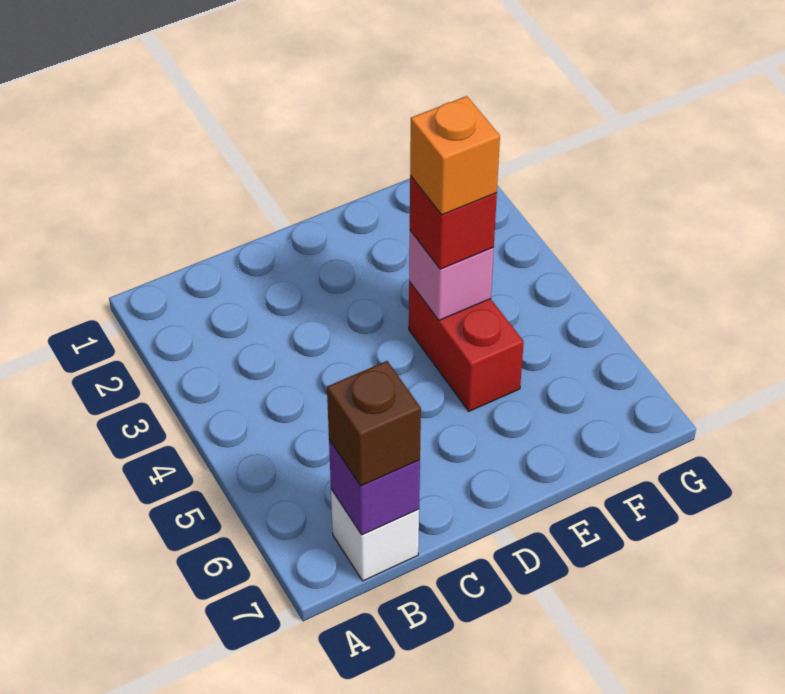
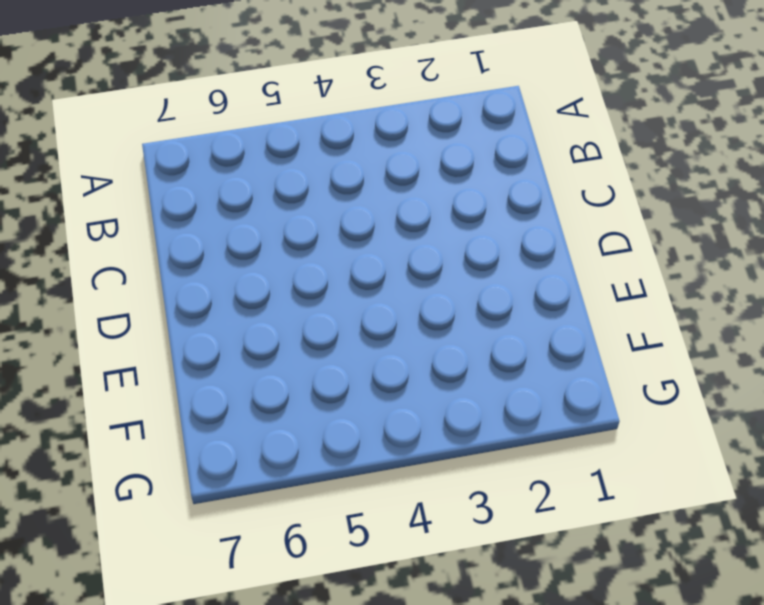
none -> white 1x1 brick [331,489,419,581]
none -> red 1x2 brick [409,282,524,411]

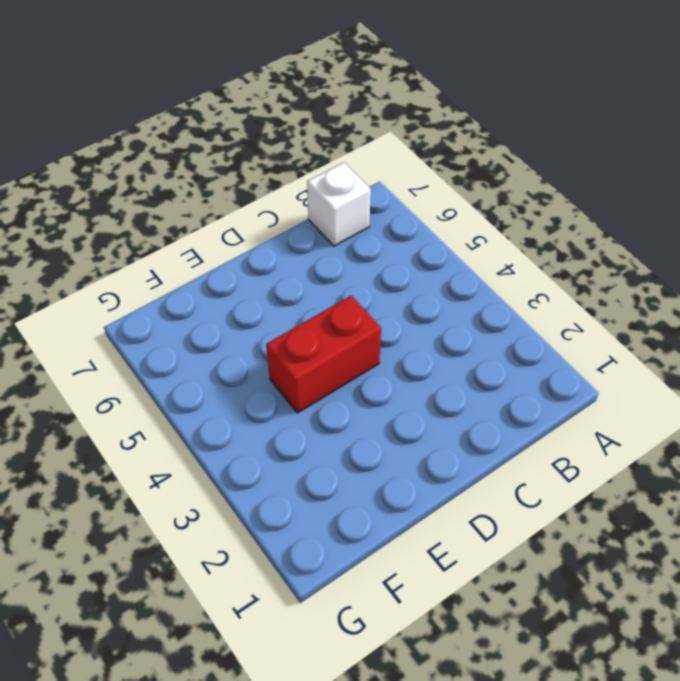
red 1x2 brick [266,296,381,413] -> red 1x2 brick turned to [409,282,524,411]
none -> purple 1x1 brick [329,440,420,535]
none -> pink 1x1 brick [409,231,494,320]

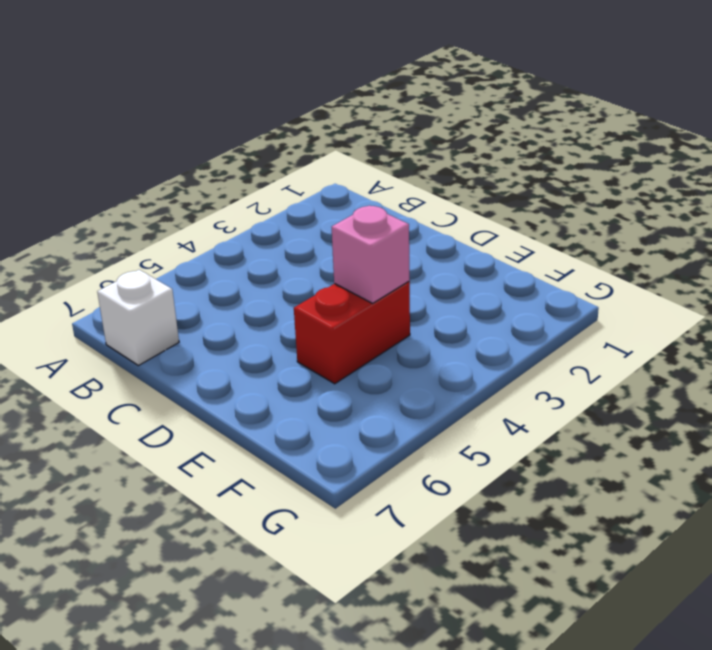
none -> purple 1x1 brick [329,440,420,535]
none -> brown 1x1 brick [327,361,421,486]

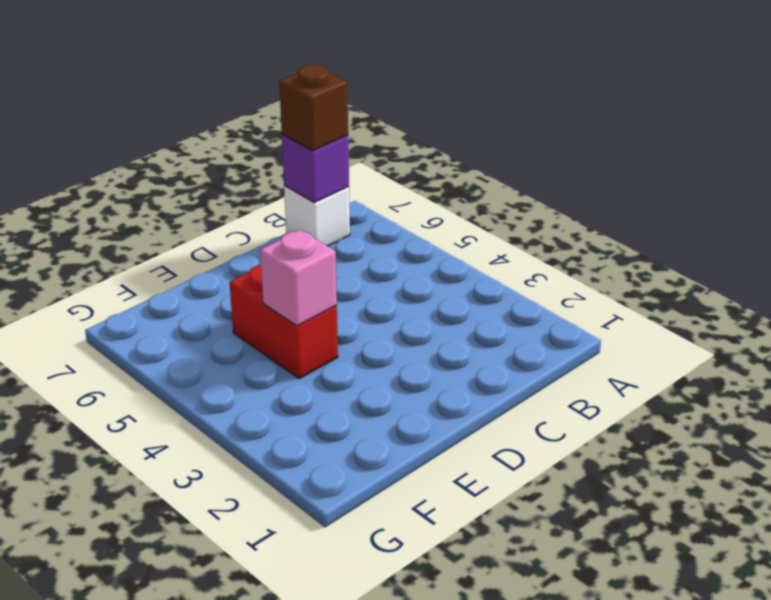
none -> red 1x1 brick [410,175,497,269]
none -> orange 1x1 brick [410,96,500,215]

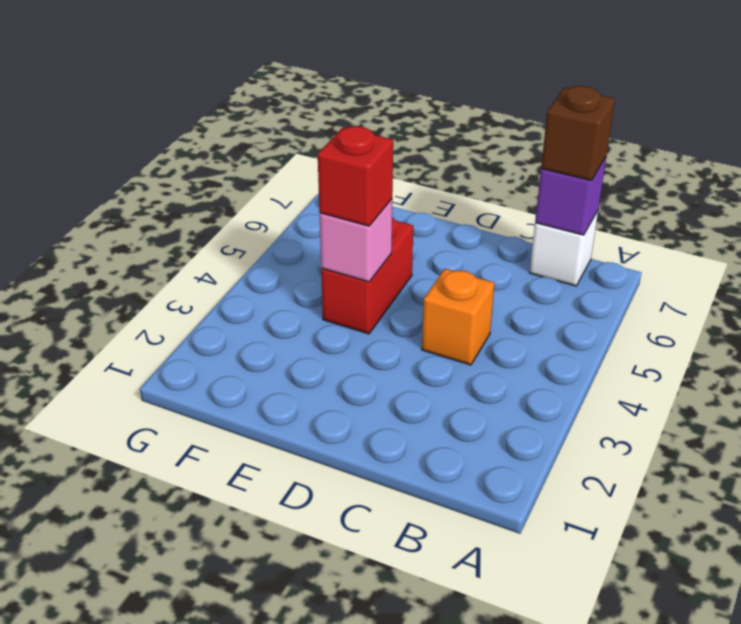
orange 1x1 brick [422,269,494,365] -> orange 1x1 brick moved to [410,96,500,215]

